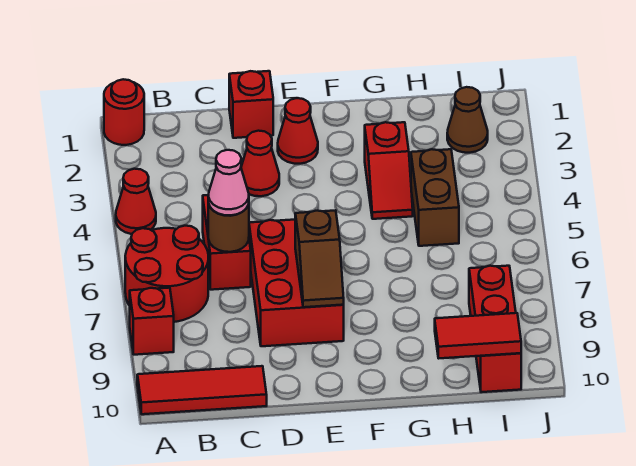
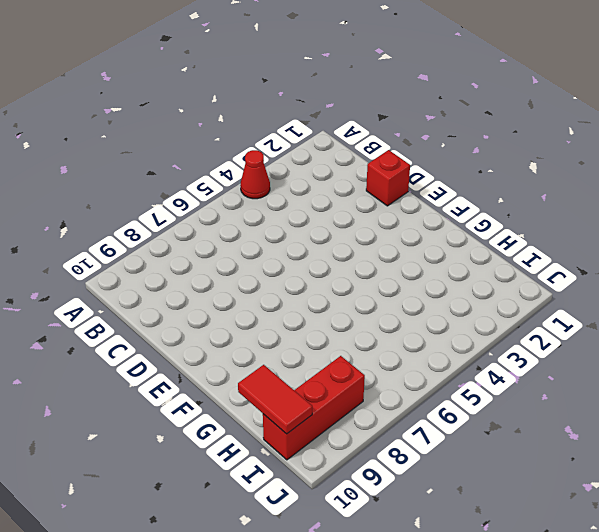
none -> red 1x1 round brick [104,79,144,145]
none -> red 2x2 round brick [125,226,208,322]
none -> red 1x1 brick [130,288,174,355]

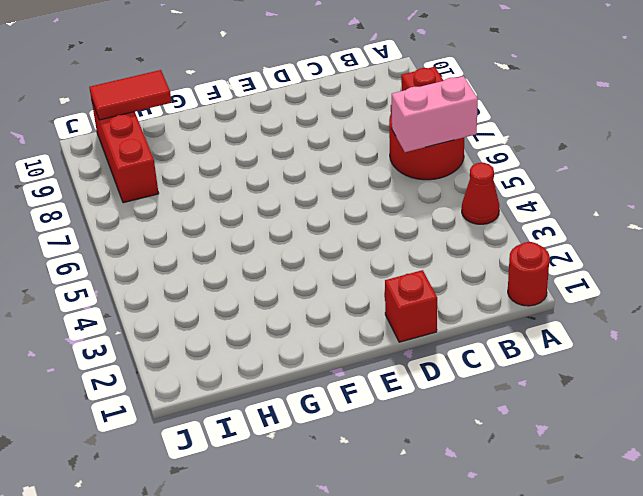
pink 1x2 brick [392,76,478,152] -> none
none -> red 1x3 tile [137,366,267,414]
none -> red 1x2 brick [203,195,251,290]
none -> red 1x1 cone [241,131,279,196]

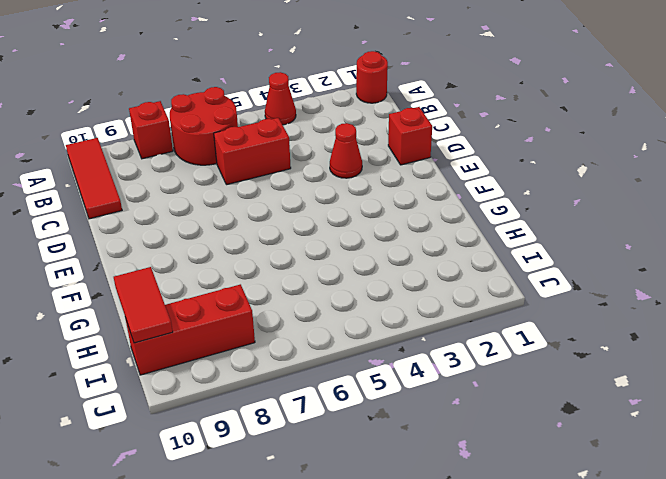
none -> red 2x3 brick [249,220,344,346]
none -> red 1x1 cone [278,98,318,164]
none -> red 1x2 slope [365,122,413,219]

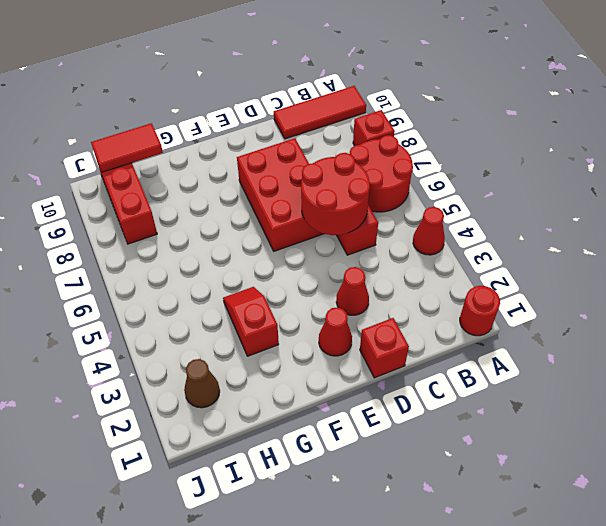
red 2x2 round brick [301,153,370,235] -> brown 1x1 round brick [208,203,249,252]
none -> brown 1x2 brick [411,149,459,246]
none -> brown 1x2 slope [295,210,344,307]
none -> pink 1x1 cone [208,150,249,215]

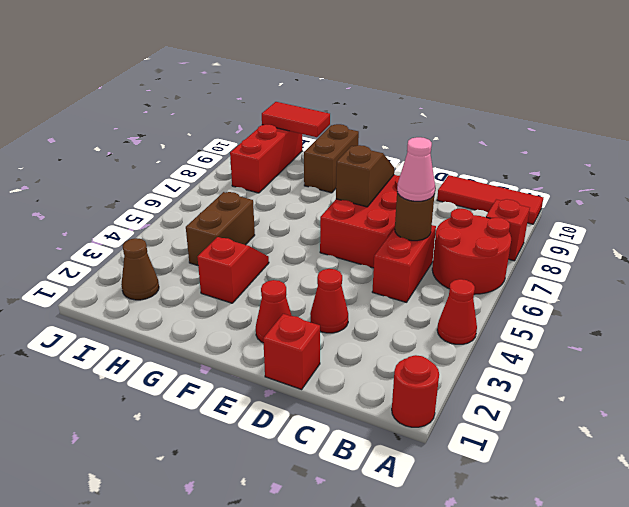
brown 1x2 brick [304,124,359,193] -> none

